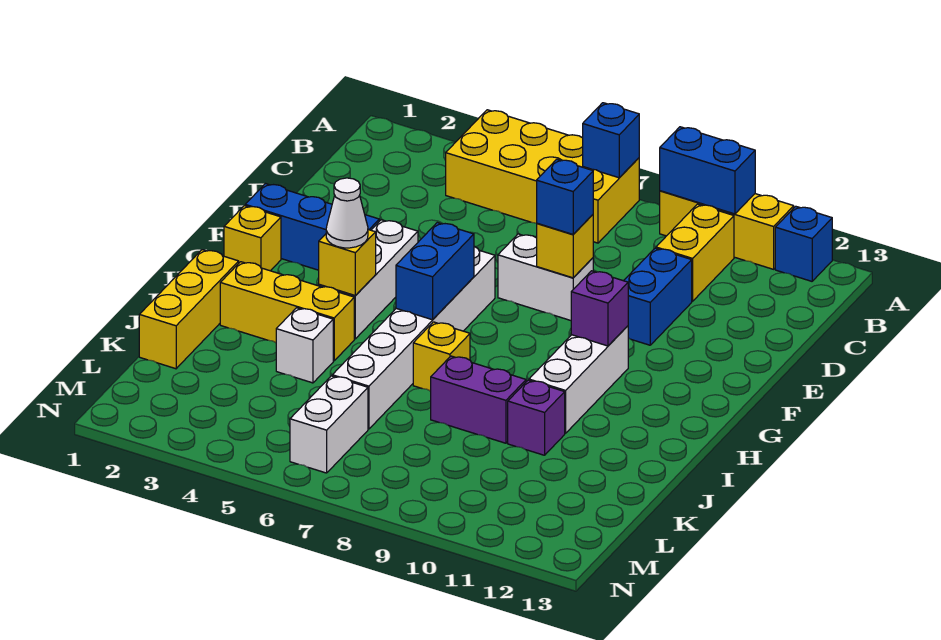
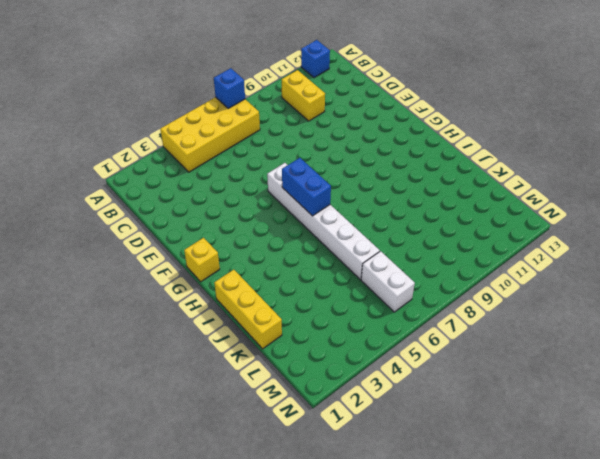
none -> yellow 1x3 brick [660,191,794,269]
none -> blue 1x2 brick [624,248,692,345]
none -> white 1x2 brick [498,234,593,320]

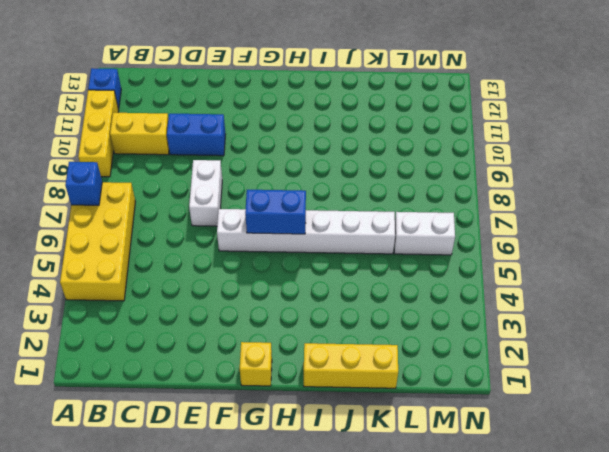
none -> blue 1x3 brick [245,184,379,270]
none -> white 1x3 brick [319,220,418,339]
none -> white 1x3 brick [529,326,628,433]

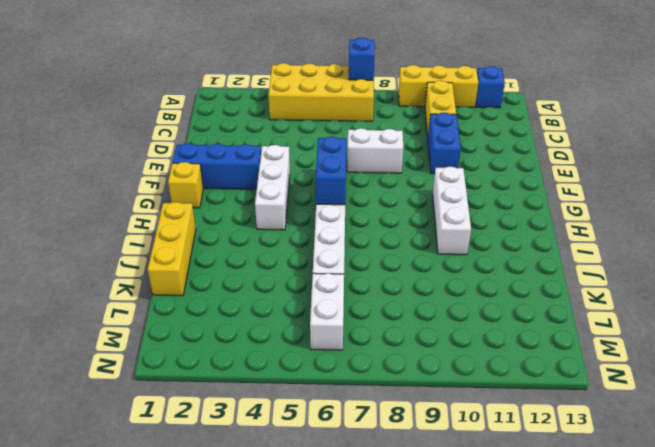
none -> yellow 1x3 brick [220,262,354,361]
none -> yellow 1x1 brick [413,322,470,391]
none -> white 1x1 brick [276,308,333,383]

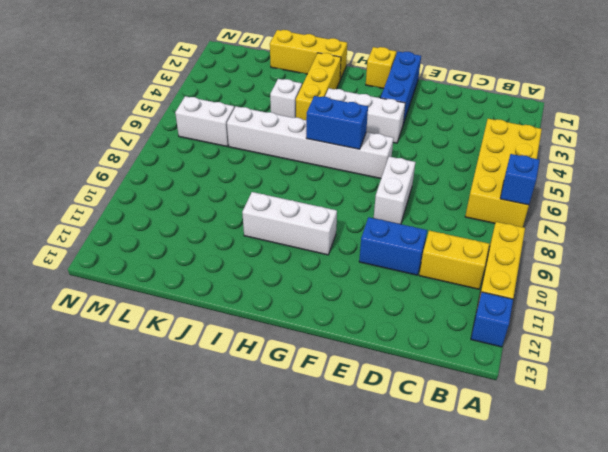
none -> yellow 1x1 brick [413,322,470,391]
none -> purple 1x2 brick [431,356,526,443]
none -> purple 1x1 brick [508,380,565,455]

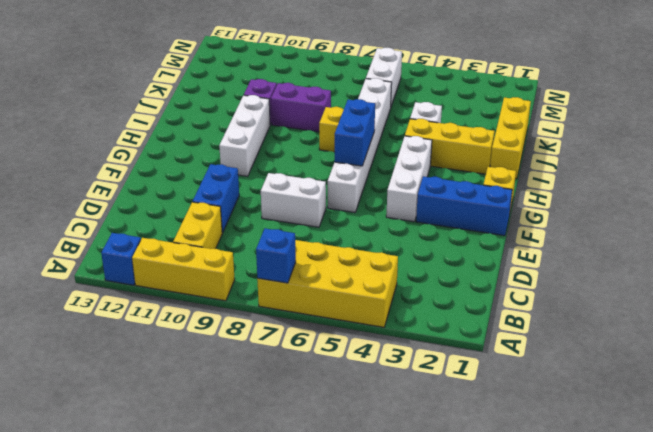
none -> blue 1x2 brick [660,127,755,214]
none -> yellow 1x1 brick [537,215,593,278]
none -> purple 1x1 brick [571,271,628,346]

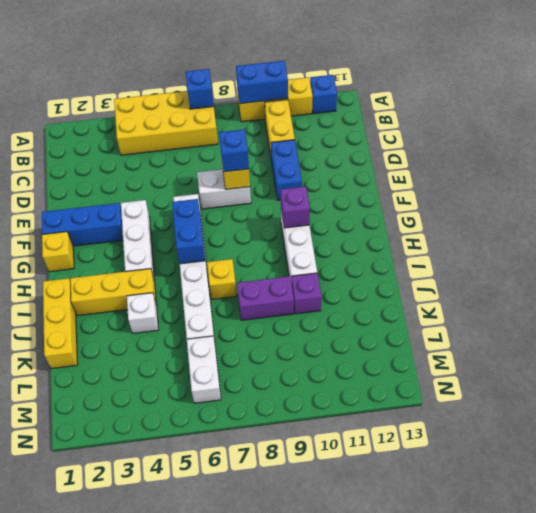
none -> yellow 1x1 brick [319,230,376,296]
none -> white 1x1 cone [326,178,368,248]

